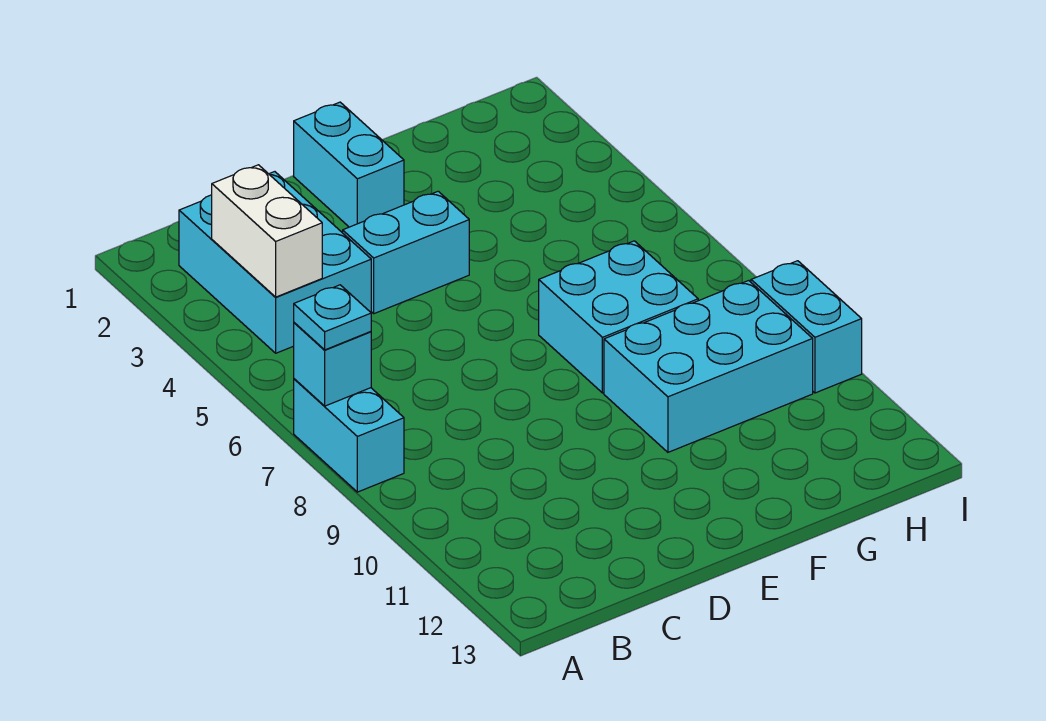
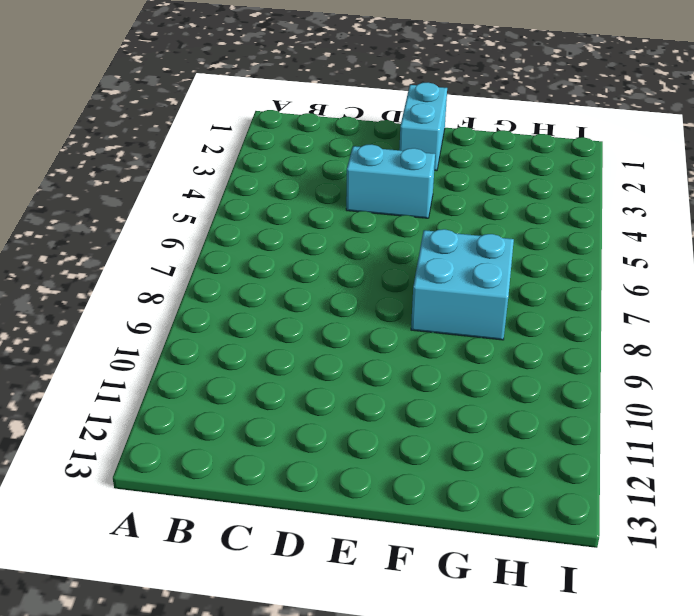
none -> cyan 1x2 brick [294,379,404,492]
none -> cyan 2x3 brick [179,172,371,353]

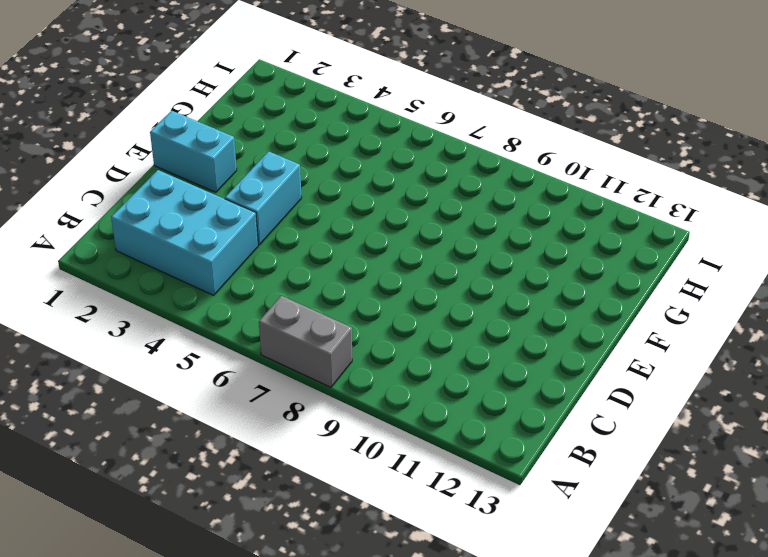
grey 1x2 brick [259,296,352,387] -> cyan 1x2 brick [294,379,404,492]
none -> cyan 2x2 brick [539,241,698,393]
none -> cyan 2x3 brick [604,281,813,452]

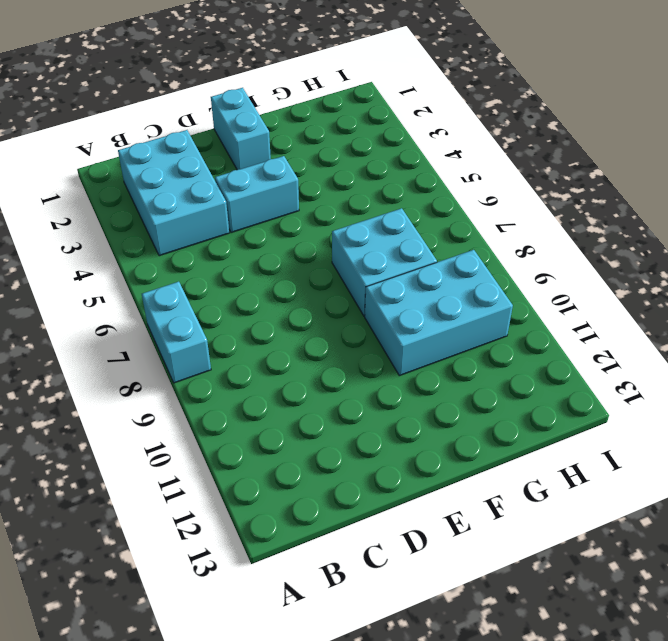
none -> cyan 1x2 brick [751,261,862,393]
none -> cyan 1x1 brick [294,323,371,406]

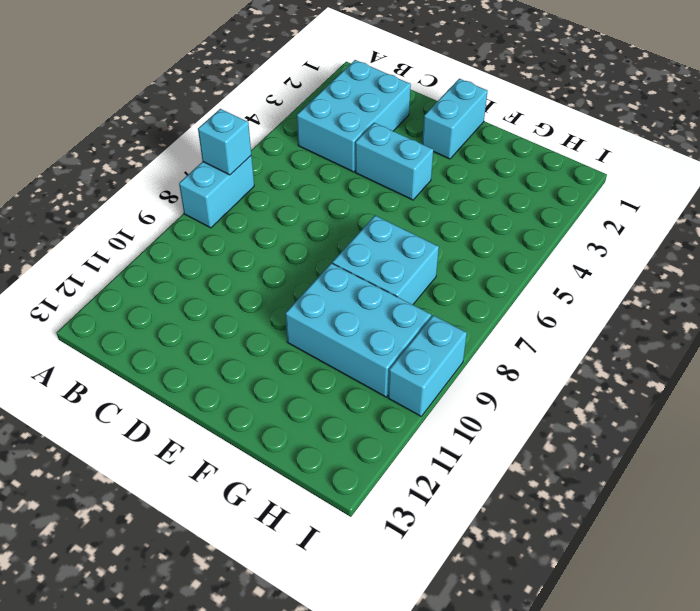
none -> white 1x2 brick [212,165,322,297]
none -> cyan 1x1 plate [294,285,371,350]

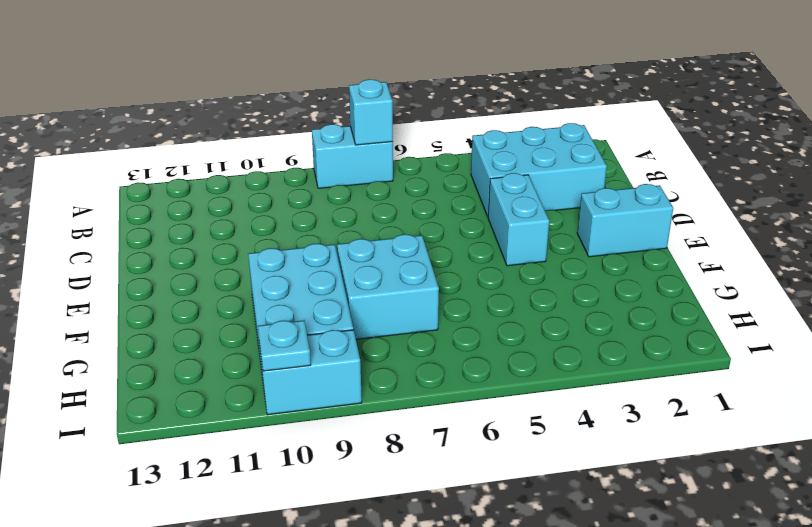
cyan 1x1 plate [258,320,311,371] -> cyan 1x1 plate moved to [294,285,371,350]
none -> white 1x2 brick [212,165,322,297]

